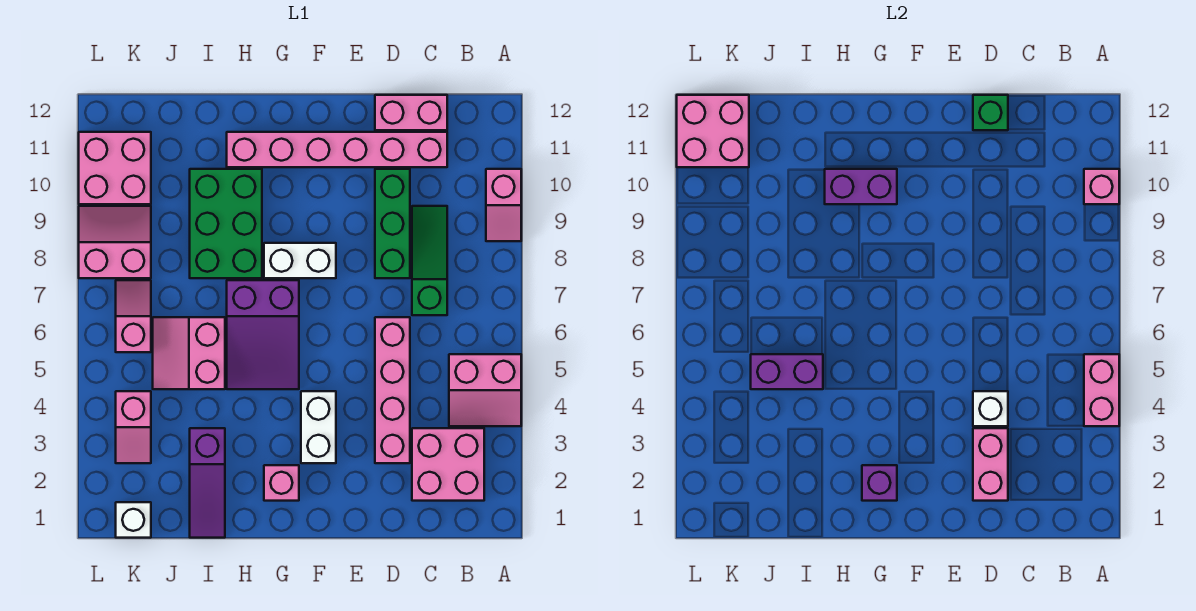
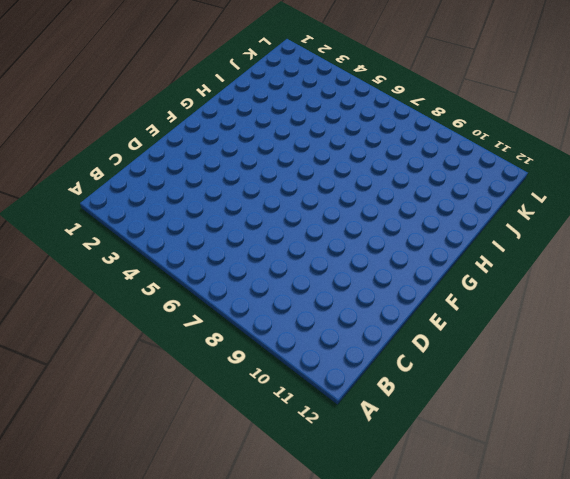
none -> pink 2x2 slope [449,354,521,426]
none -> pink 1x2 slope [486,169,521,241]
none -> pink 2x2 brick [412,428,484,501]

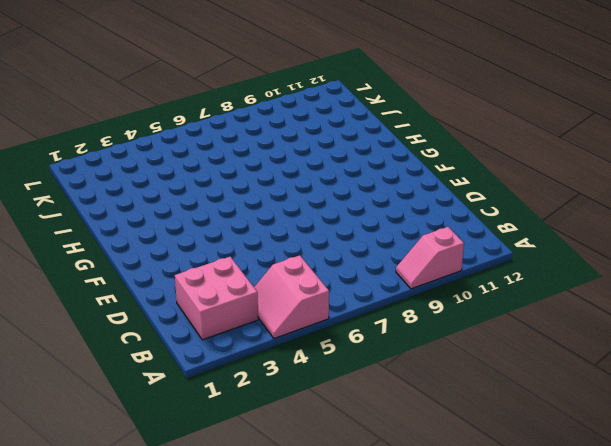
none -> green 1x3 slope [412,206,447,315]
none -> pink 1x6 brick [227,132,447,167]
none -> pink 1x2 brick [375,95,447,130]

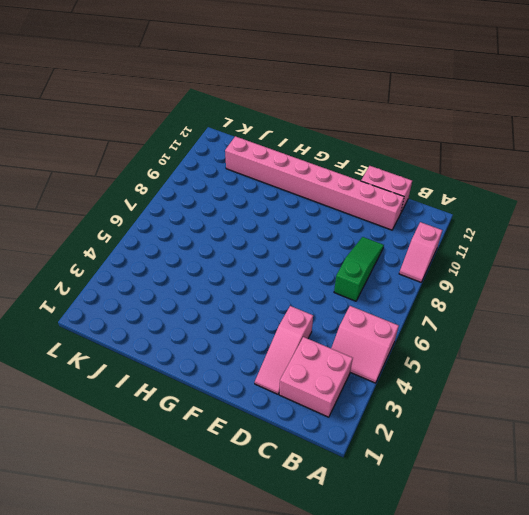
pink 1x8 brick [225,136,404,230] -> pink 1x6 brick [227,132,447,167]
pink 1x3 slope [255,306,313,394] -> pink 1x4 brick [375,317,410,463]
none -> green 1x3 brick [375,169,410,278]
none -> white 1x2 brick [301,391,336,463]
none -> white 1x2 brick [264,243,336,278]

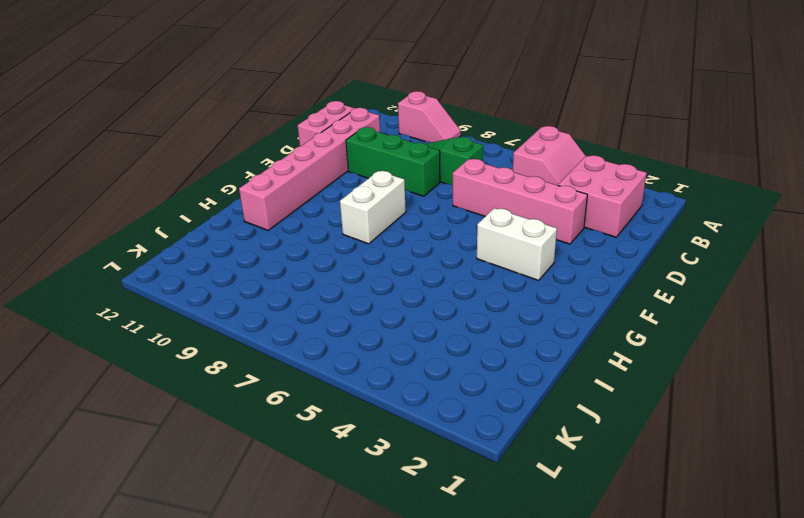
none -> pink 1x1 brick [264,465,299,501]
none -> purple 2x3 slope [227,280,299,389]
none -> green 2x3 brick [190,169,262,278]

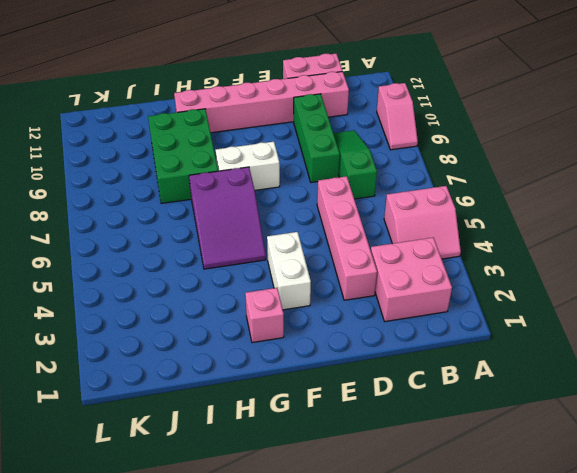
none -> purple 1x3 slope [190,428,225,538]
none -> pink 2x2 slope [153,317,225,389]
none -> white 1x1 brick [116,502,151,538]

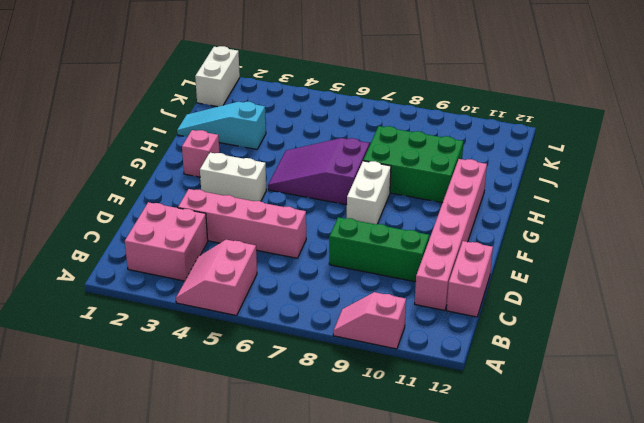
cyan 1x3 slope [177,102,266,149] -> purple 1x3 slope [190,428,225,538]
white 1x2 brick [195,46,240,107] -> white 1x1 brick [116,502,151,538]
none -> green 1x3 slope [412,206,447,315]
none -> pink 2x2 slope [153,317,225,389]
none -> pink 1x2 slope [116,391,151,463]

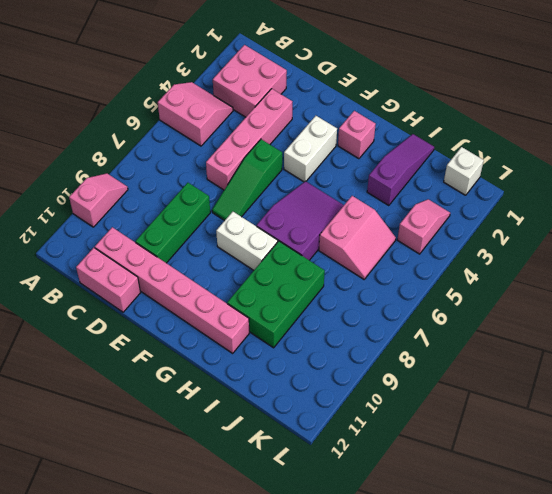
green 1x3 slope [212,139,282,221] -> green 1x3 slope moved to [412,206,447,315]
none -> pink 1x2 slope [116,280,151,352]
none -> pink 2x2 slope [79,206,151,278]
none -> pink 2x2 brick [79,132,151,204]

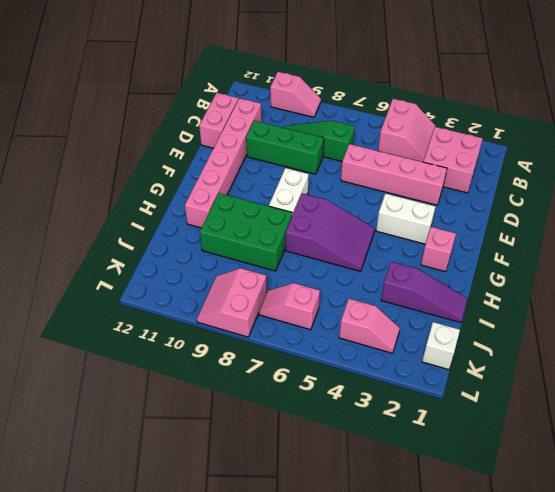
none -> pink 2x2 slope [153,317,225,389]
none -> pink 2x2 brick [79,132,151,204]
none -> pink 1x2 brick [1084,354,1119,426]

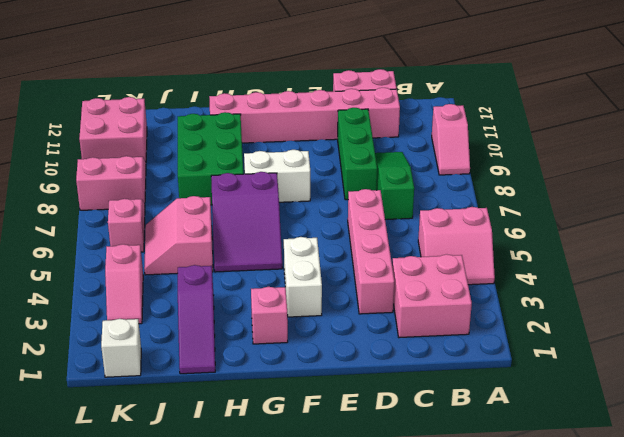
none -> pink 1x2 brick [1084,354,1119,426]
none -> pink 1x1 brick [1084,169,1119,204]
none -> pink 1x2 brick [973,428,1008,501]

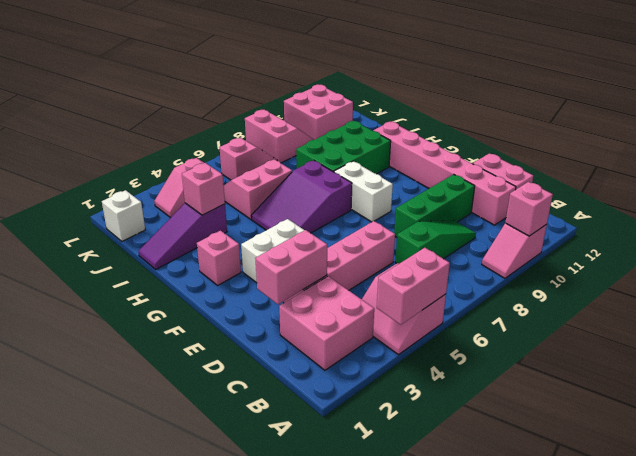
pink 1x1 brick [182,163,225,215] -> none
none -> white 1x1 brick [973,391,1008,426]
none -> green 1x1 brick [973,95,1008,130]
none -> purple 1x1 brick [862,465,897,501]

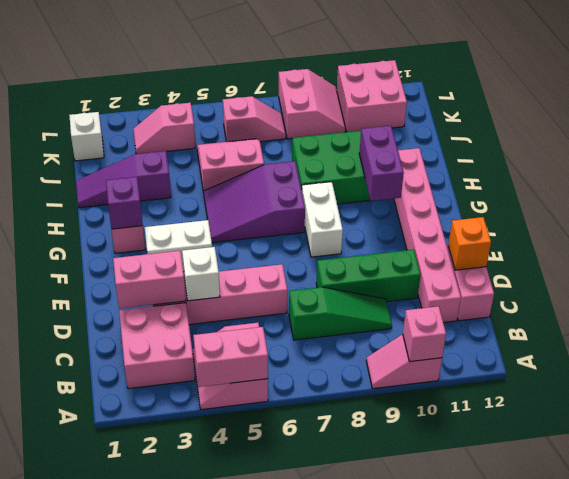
orange 1x1 brick [448,217,491,270] -> green 1x1 brick [973,95,1008,130]
none -> purple 1x2 brick [751,354,823,389]
none -> pink 2x2 brick [677,95,749,167]

